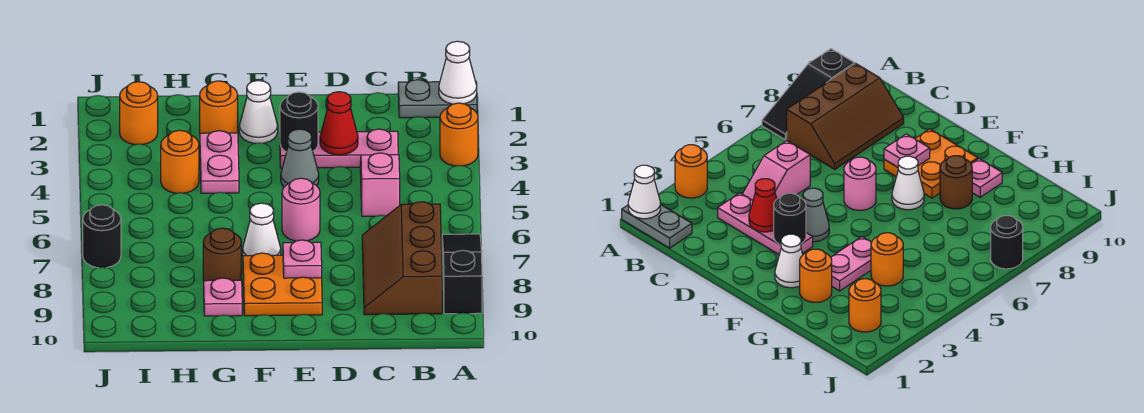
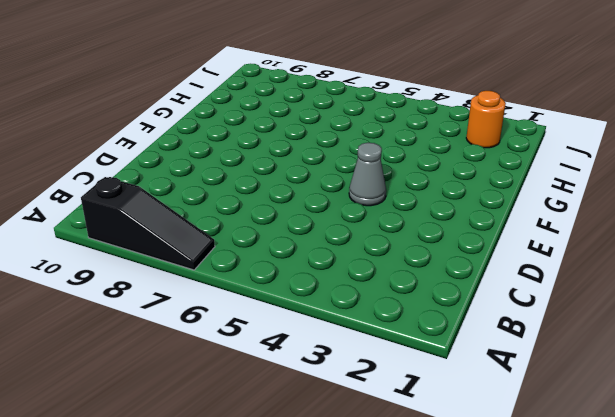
none -> grey 1x2 plate [398,80,477,118]
none -> orange 1x1 round brick [440,103,478,166]
none -> brown 2x3 slope [362,202,442,315]

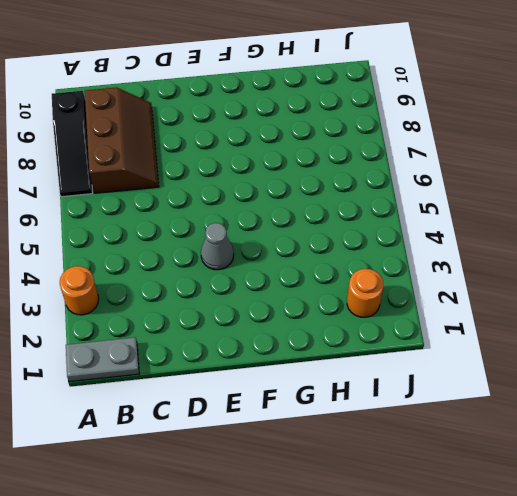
none -> pink 1x3 plate [280,129,398,168]
none -> pink 1x2 slope [360,153,400,216]
none -> pink 1x1 round brick [282,178,320,241]

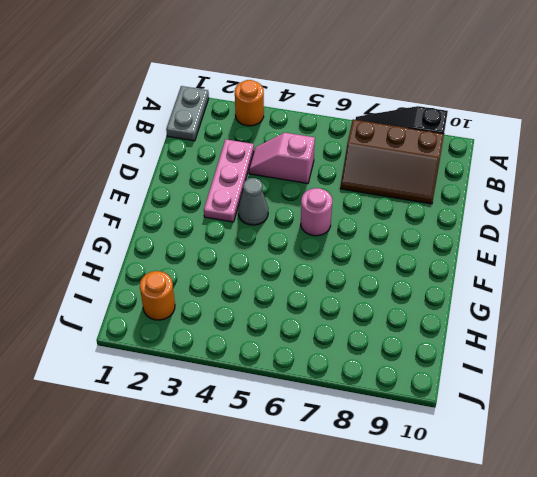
none -> orange 2x2 plate [243,253,322,316]
none -> white 1x1 cone [239,81,278,143]
none -> white 1x1 cone [243,203,281,256]

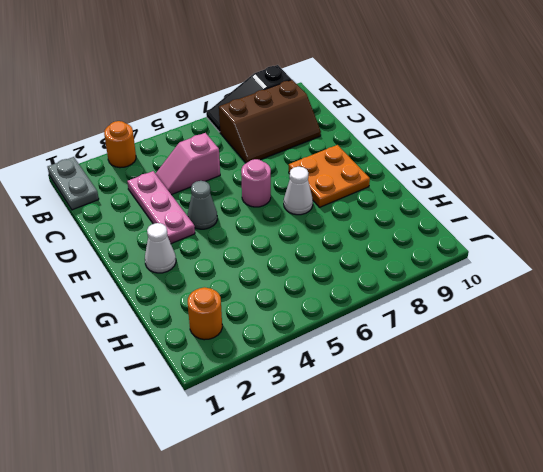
none -> orange 1x1 round brick [200,81,238,133]
none -> pink 1x2 plate [200,131,239,193]
none -> brown 1x1 round brick [203,228,241,281]

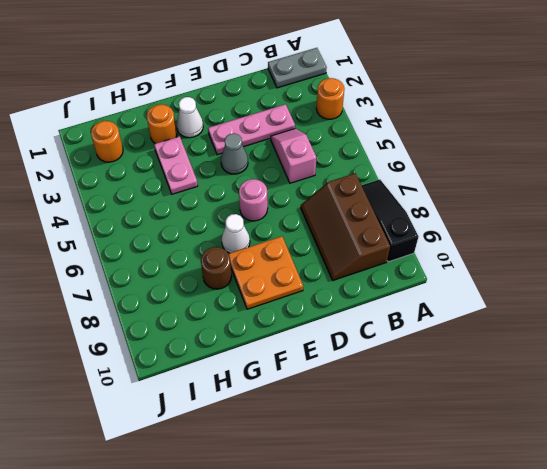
none -> pink 1x1 plate [204,278,242,316]
none -> orange 1x1 round brick [161,130,199,193]
none -> black 1x1 round brick [83,205,121,268]

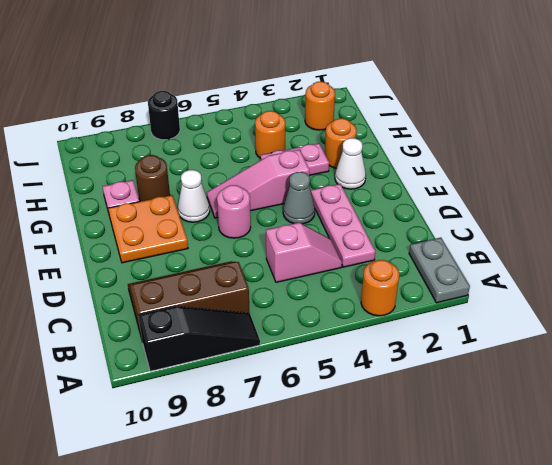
pink 1x3 slope [207,150,309,218] -> none
none -> white 1x1 cone [439,41,477,104]
none -> red 1x1 cone [320,92,358,155]
none -> black 1x1 round brick [280,92,318,152]

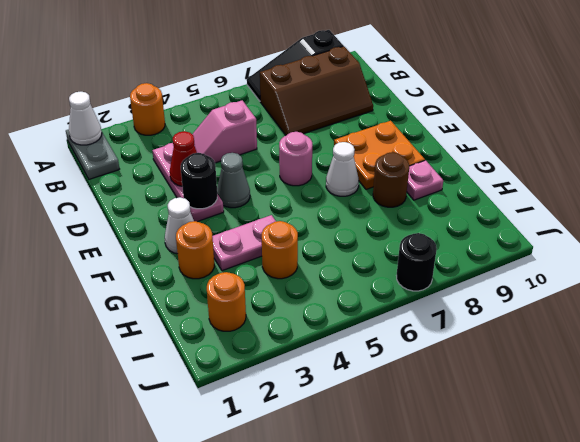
none -> pink 1x1 plate [283,240,322,278]

